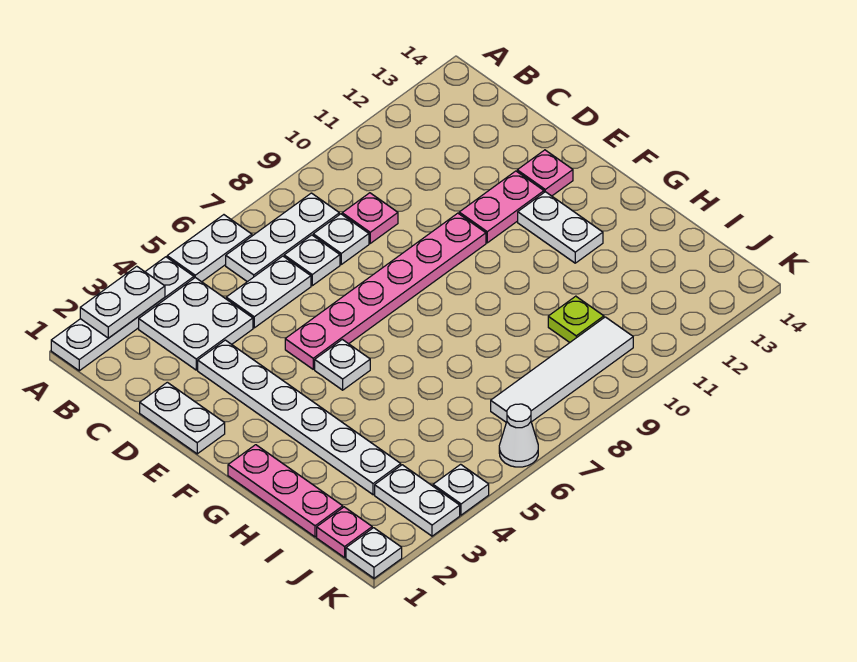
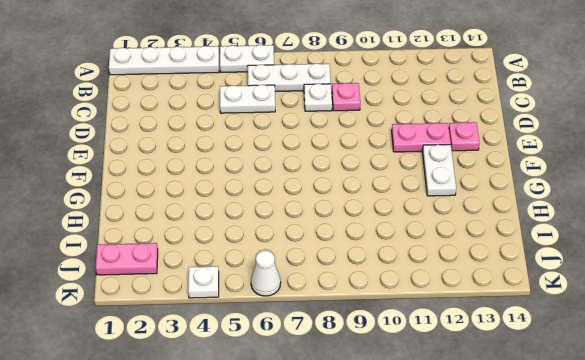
pink 1x2 plate [96,243,158,275] -> pink 1x1 plate [317,507,372,558]
none -> white 2x2 plate [139,278,253,370]
none -> white 1x1 plate [284,235,340,286]
none -> white 1x2 plate [140,382,225,454]

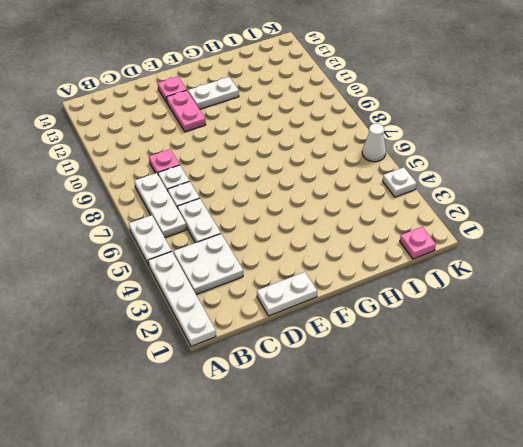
none -> white 1x6 plate [198,340,401,495]
none -> pink 1x6 plate [285,213,486,369]
none -> white 1x1 plate [315,339,370,390]

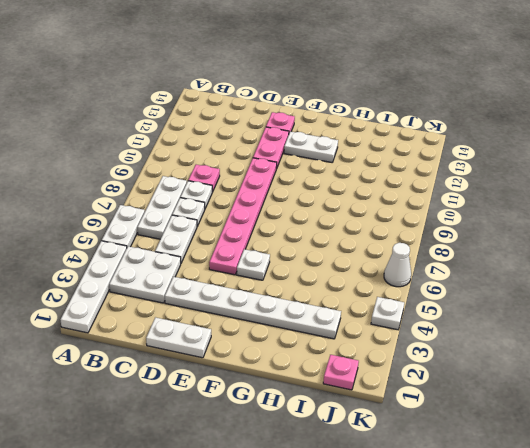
none -> pink 1x3 plate [228,445,343,537]
none -> lime 1x1 plate [548,296,604,342]
none -> white 1x2 plate [375,465,460,536]

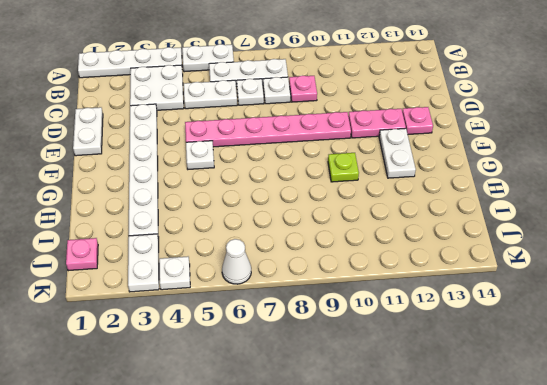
lime 1x1 plate [328,153,359,182] -> lime 1x1 plate moved to [548,296,604,342]
none -> pink 1x3 plate [228,445,343,537]
none -> white 1x4 tile [491,317,633,422]
none -> white 1x1 plate [346,528,402,578]

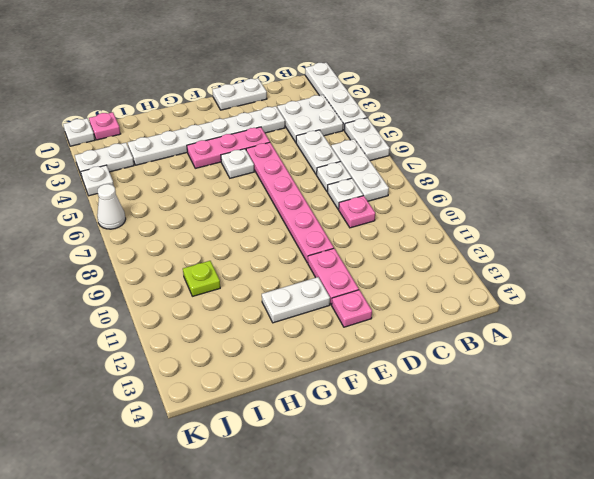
pink 1x3 plate [187,127,270,168] -> pink 1x3 plate moved to [228,445,343,537]
none -> white 1x4 tile [491,317,633,422]
none -> white 1x2 plate [80,266,165,338]

